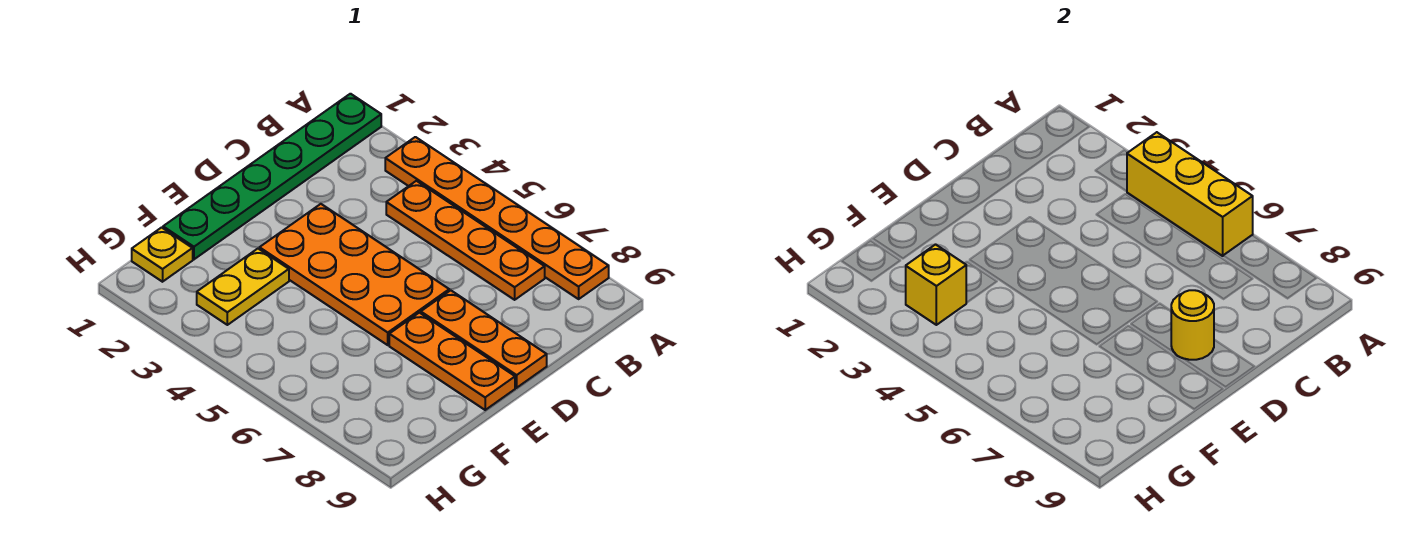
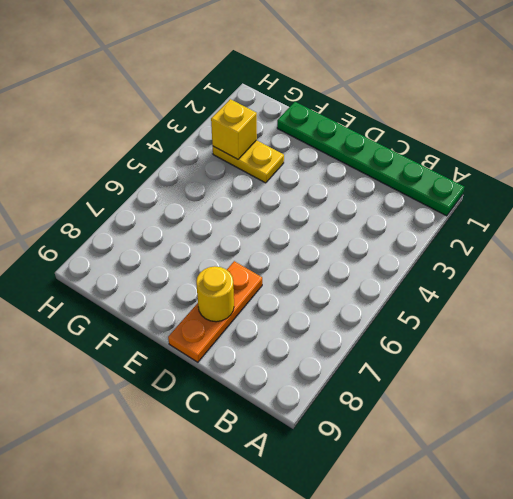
none -> orange 1x6 plate [385,137,609,299]
none -> orange 1x4 plate [386,181,545,300]

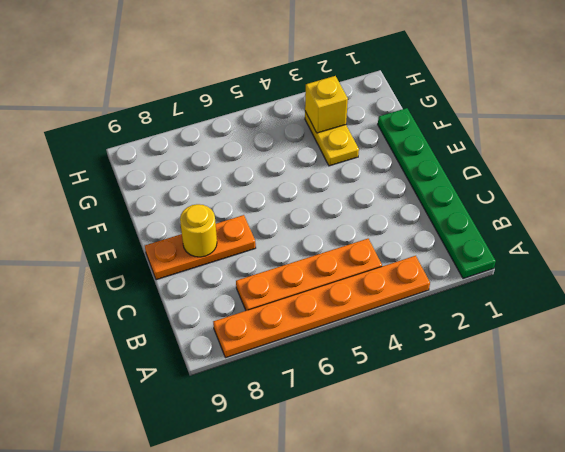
none -> orange 2x4 plate [260,204,449,345]
none -> orange 1x3 plate [389,313,515,410]

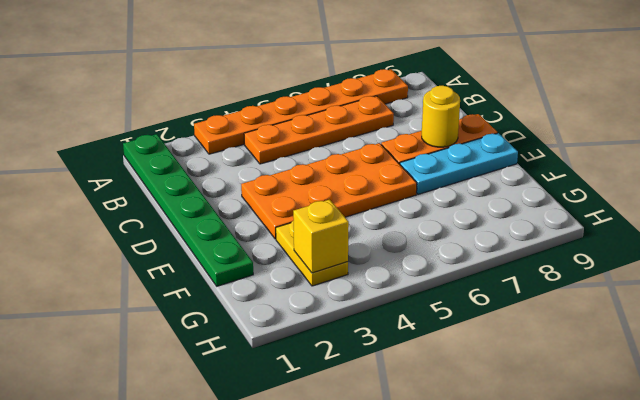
cyan 1x3 plate [400,133,518,194] -> orange 1x3 plate [389,313,515,410]
none -> yellow 1x1 plate [132,228,193,282]
none -> yellow 1x3 brick [1127,132,1253,256]

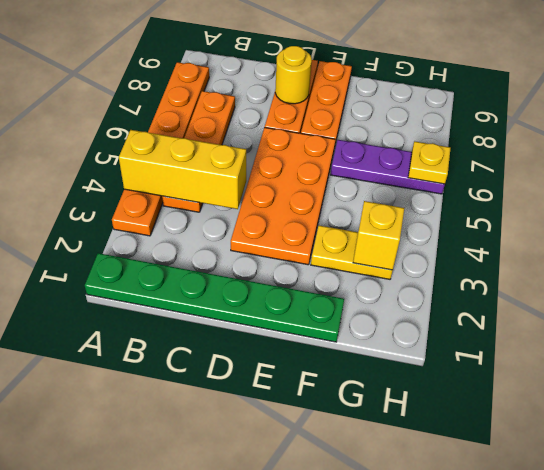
yellow 1x3 brick [119,130,246,209] -> yellow 1x3 brick turned to [1127,132,1253,256]
purple 1x3 plate [331,140,445,194] -> none
yellow 1x1 plate [408,141,451,184] -> yellow 1x1 plate moved to [132,228,193,282]

